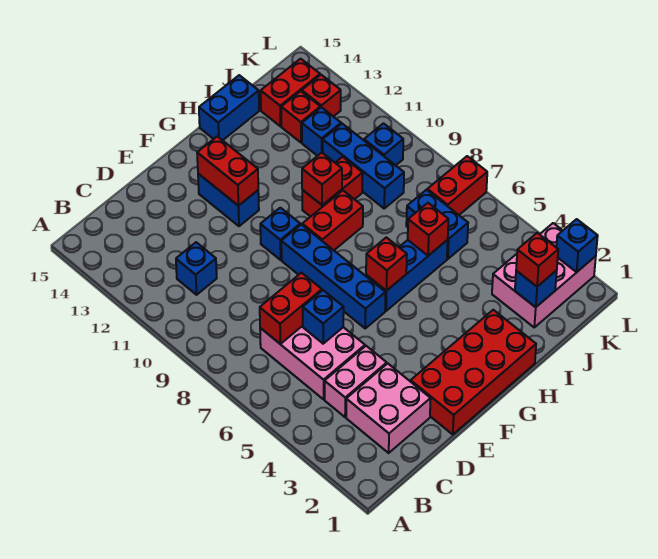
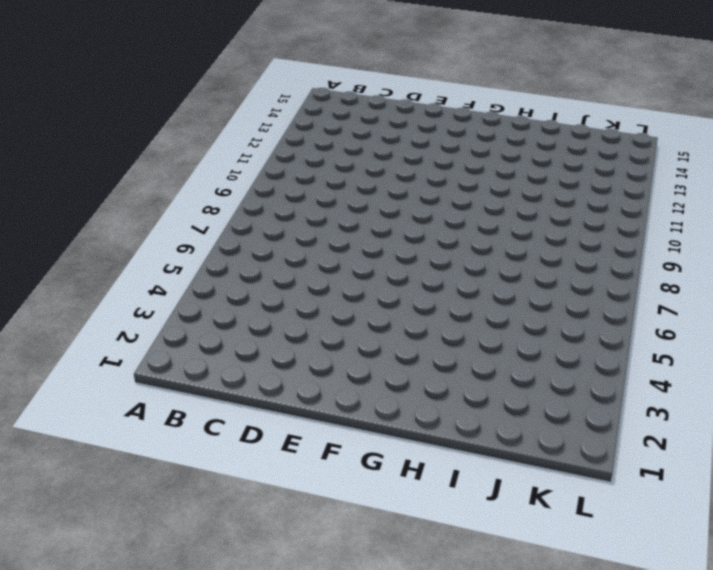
none -> pink 2x2 brick [346,364,431,453]
none -> pink 1x2 brick [325,346,387,417]
none -> pink 2x3 brick [260,326,365,399]
none -> blue 1x1 brick [176,242,217,295]

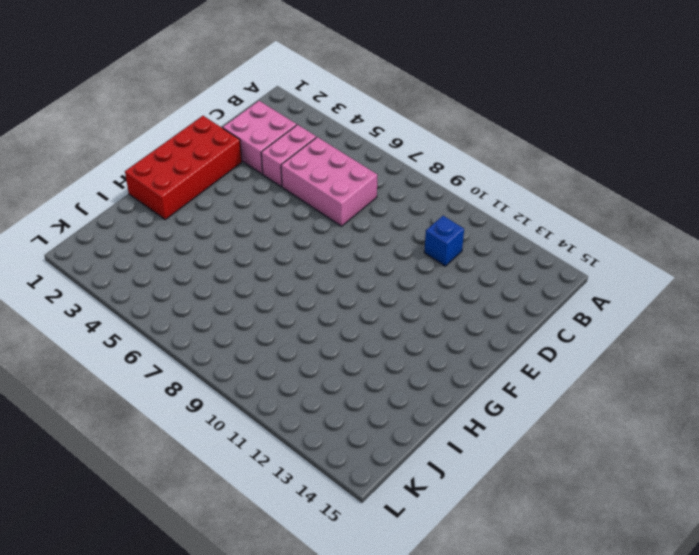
none -> blue 1x4 brick [281,224,385,328]
none -> blue 1x1 brick [260,208,300,260]
none -> blue 1x2 brick [198,174,259,226]
none -> blue 1x3 brick [366,240,448,311]

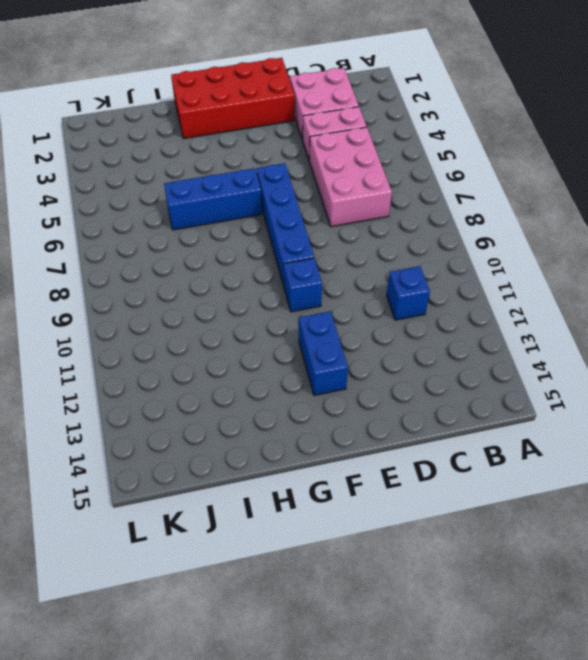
none -> red 1x2 brick [302,191,363,250]
none -> red 1x2 brick [302,157,363,217]
none -> blue 1x2 brick [199,75,259,140]
none -> pink 2x3 brick [492,223,596,327]

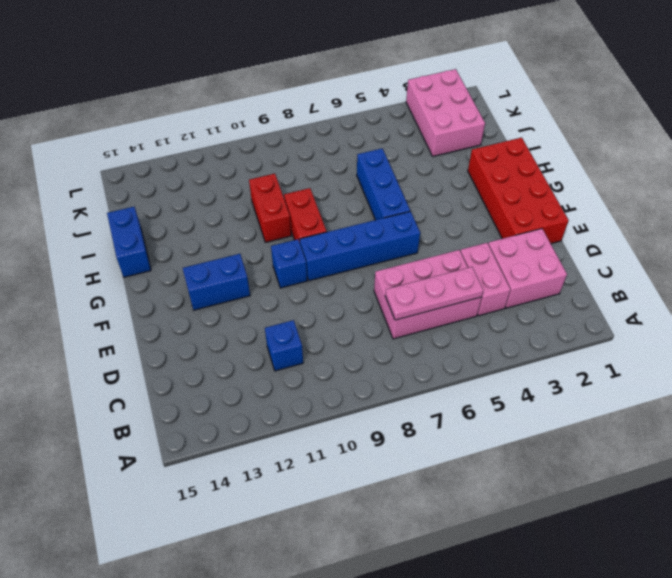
pink 1x3 plate [385,267,483,320] -> red 1x2 brick [260,273,322,344]
none -> blue 1x2 brick [406,190,468,259]
none -> blue 1x3 brick [323,124,404,208]
none -> blue 1x1 brick [302,107,341,156]
none -> red 1x1 brick [281,91,320,143]

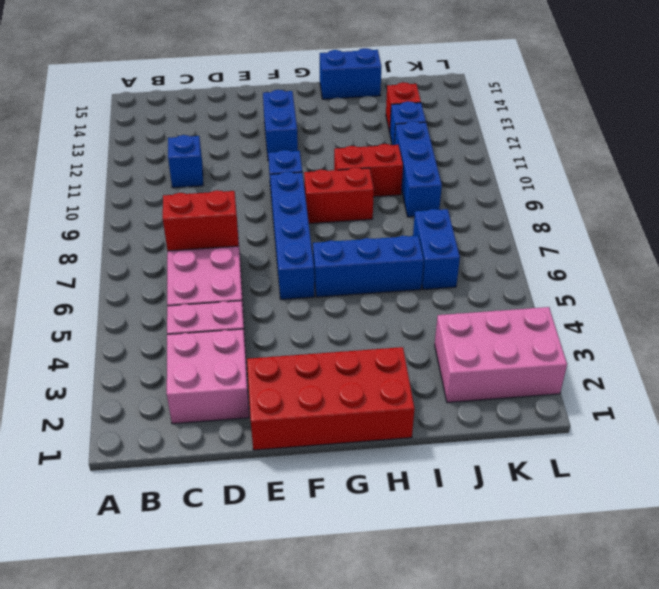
none -> red 1x2 brick [261,59,320,126]
none -> red 1x2 brick [427,156,487,215]
none -> blue 1x1 brick [364,123,403,165]
none -> red 1x1 brick [302,75,341,117]

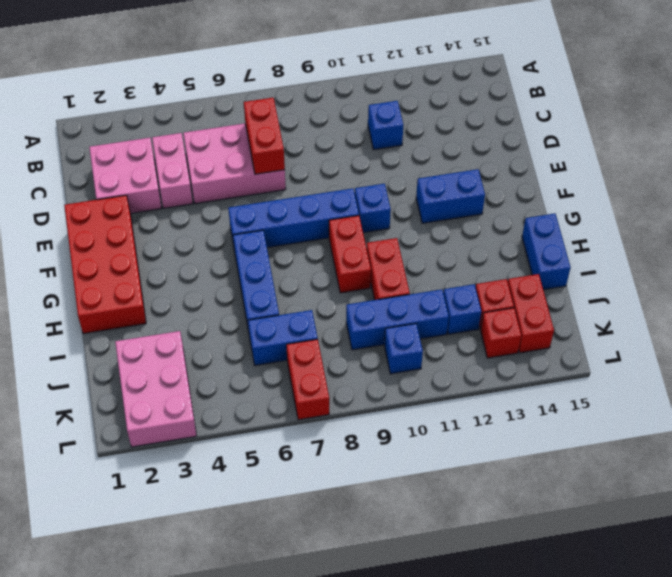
none -> blue 1x1 brick [303,290,344,344]
none -> red 1x2 brick [197,136,258,206]
none -> red 1x1 brick [366,237,407,291]
none -> red 1x1 brick [302,153,342,205]

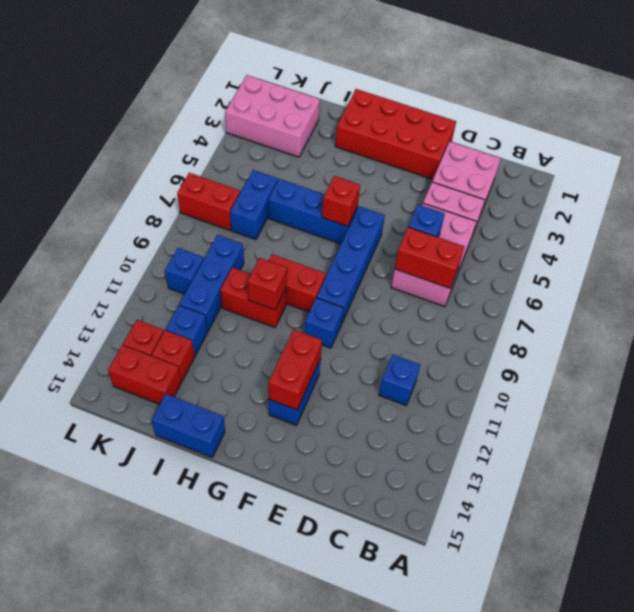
none -> red 1x1 brick [408,203,448,256]
none -> blue 1x1 brick [515,270,557,307]
none -> blue 1x1 brick [556,219,598,272]
none -> red 1x1 brick [516,233,558,287]

